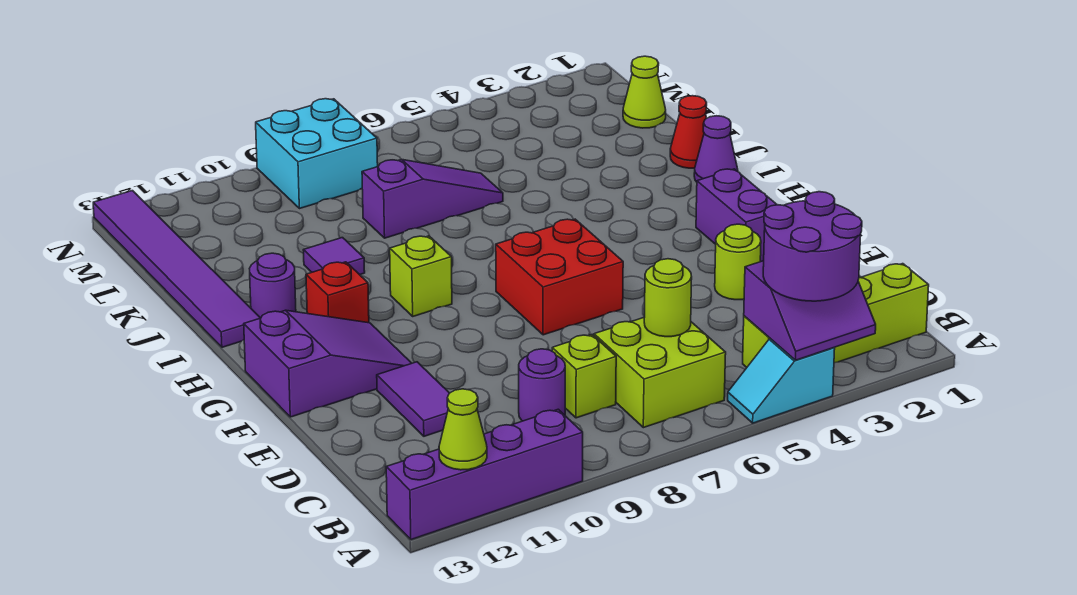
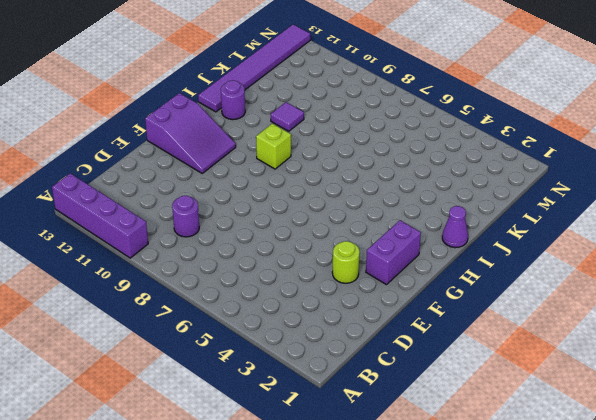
none -> cyan 1x2 slope [728,339,835,423]
none -> lime 1x4 brick [743,264,929,367]
none -> lime 2x2 brick [594,318,726,428]

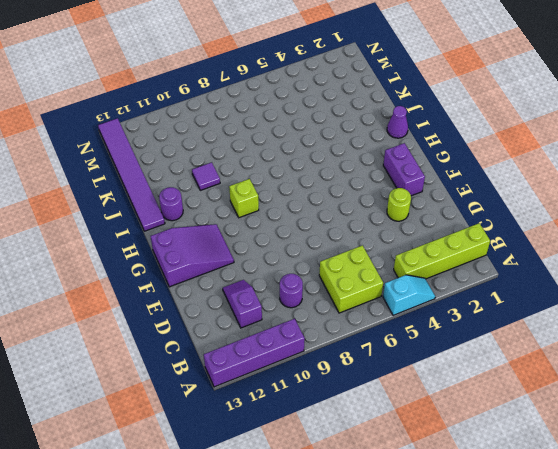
cyan 1x2 slope [383,275,435,315] -> cyan 1x2 slope turned to [728,339,835,423]
purple 1x2 slope [223,280,262,328] -> purple 1x2 tile [377,362,449,436]
none -> lime 1x1 brick [552,335,616,418]
none -> red 2x2 brick [496,219,623,335]
none -> red 1x1 brick [306,262,369,323]

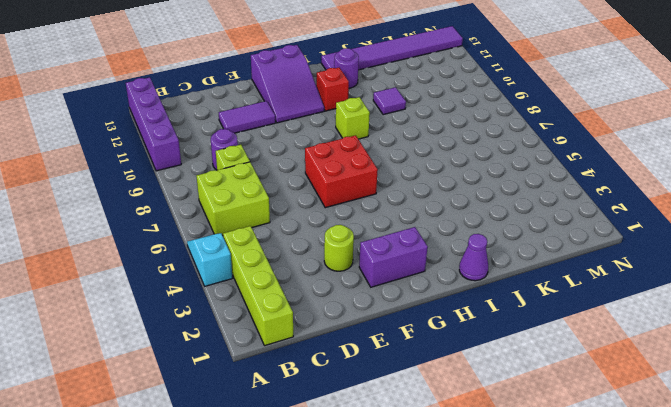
none -> red 1x1 cone [670,96,707,168]
none -> purple 1x3 slope [362,159,503,238]
none -> lime 1x1 cone [623,56,666,128]

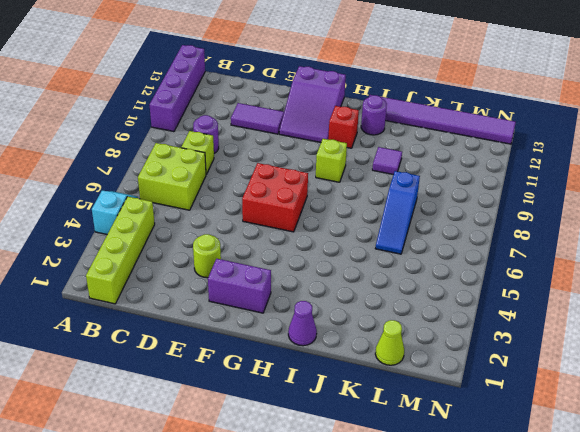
blue 1x3 slope [375,171,420,254] -> purple 1x3 slope [362,159,503,238]
none -> red 1x1 cone [670,96,707,168]
none -> cyan 2x2 brick [256,99,378,209]
none -> purple 2x2 slope [744,261,876,360]

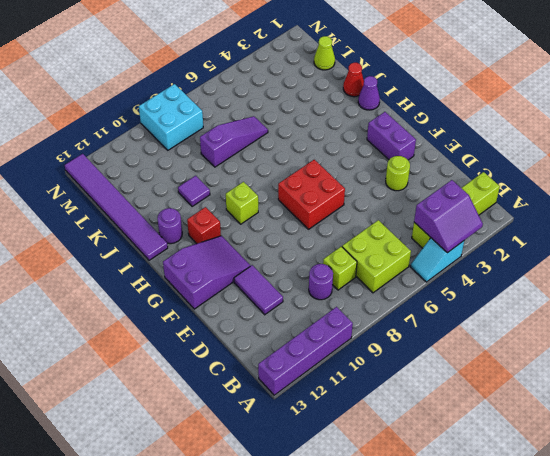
none -> lime 1x1 cone [439,389,487,470]
none -> lime 1x1 round brick [644,259,692,337]
none -> purple 2x2 round brick [763,192,862,301]

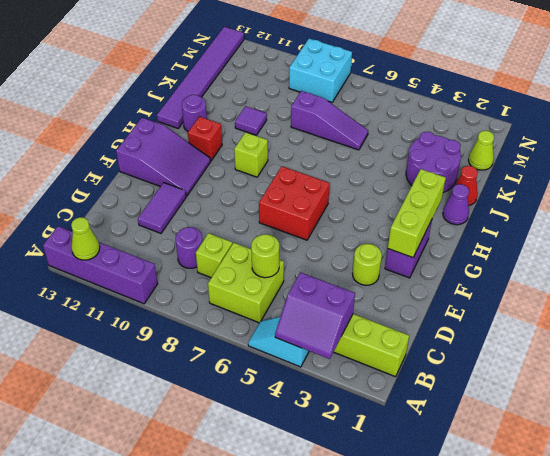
lime 1x3 brick [388,169,446,258] -> none
purple 2x2 round brick [406,132,461,193] -> purple 2x2 round brick moved to [763,192,862,301]

